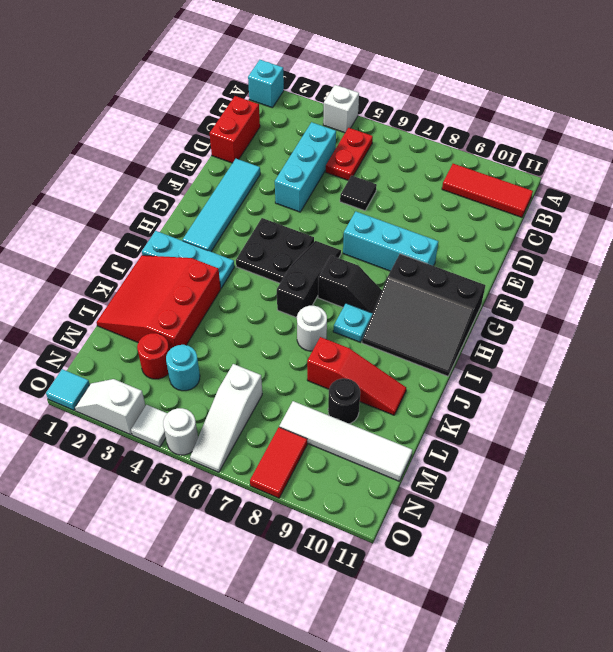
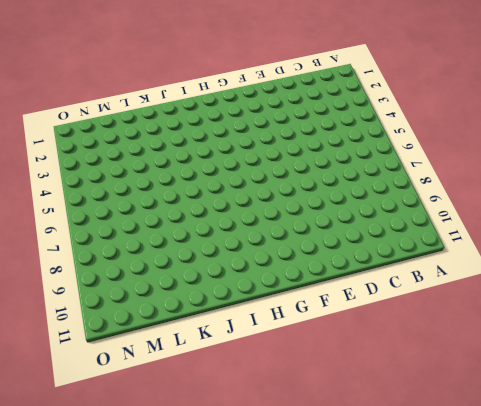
none -> cyan 1x1 brick [248,60,284,108]
none -> white 1x1 brick [323,85,359,133]
none -> red 1x2 plate [326,128,373,180]

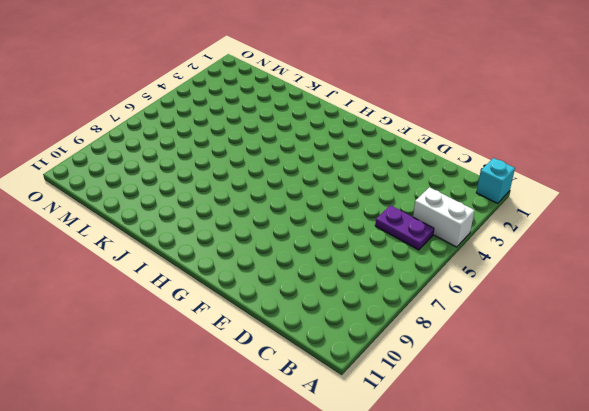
white 1x2 brick [413,187,474,247] -> white 1x1 brick [323,85,359,133]
purple 1x2 plate [375,205,434,250] -> red 1x2 plate [326,128,373,180]
none -> red 1x3 tile [442,164,533,217]
none -> red 1x2 brick [210,96,260,163]
none -> cyan 1x3 brick [275,122,336,212]

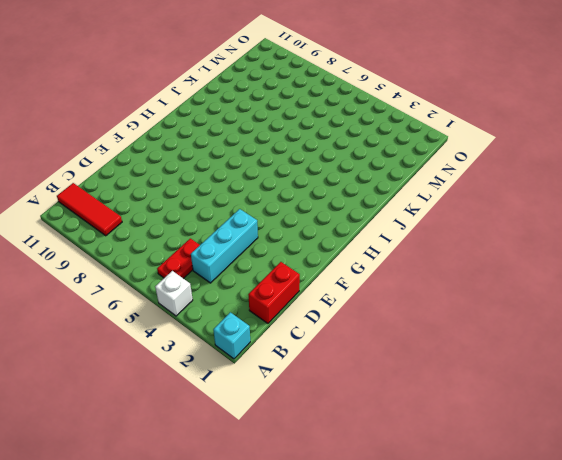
none -> black 1x1 tile [340,176,377,211]
none -> cyan 1x4 tile [183,159,260,252]
none -> cyan 1x3 brick [343,212,438,271]

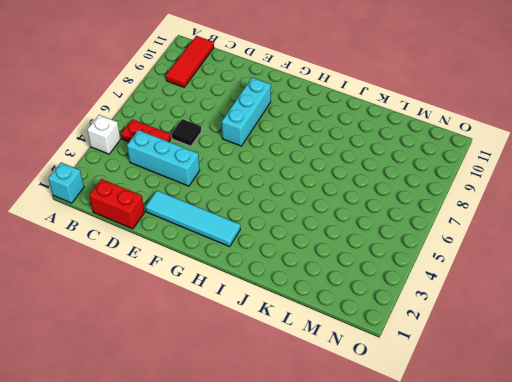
none -> black 2x2 plate [236,218,314,283]
none -> black 1x3 slope [277,241,341,318]
none -> black 3x3 slope [362,254,485,376]

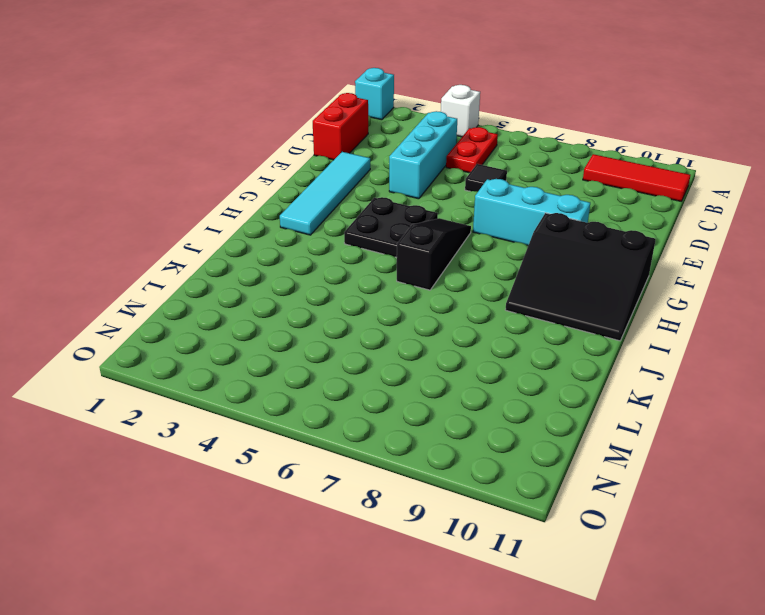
none -> black 1x2 slope [318,255,382,313]
none -> cyan 1x3 plate [142,231,234,288]
none -> cyan 1x1 plate [333,303,373,342]

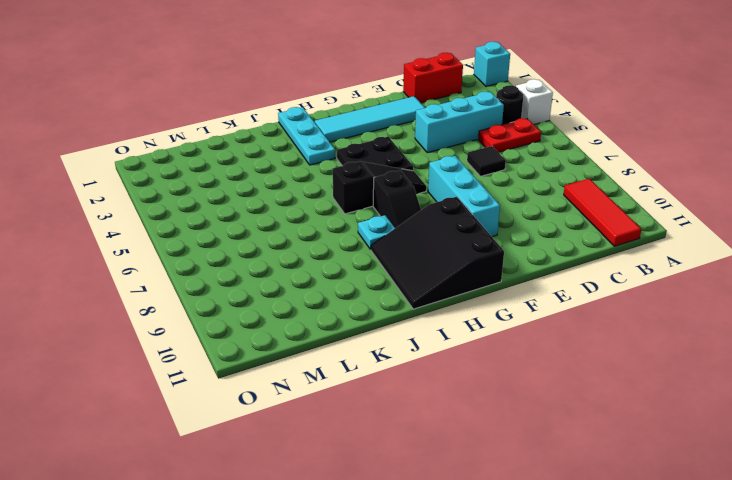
black 1x1 round brick [496,85,523,125] -> black 1x1 round brick moved to [328,378,360,424]
none -> red 3x3 slope [97,255,221,350]
none -> white 1x1 round brick [297,306,327,351]
none -> red 1x3 slope [307,337,406,415]

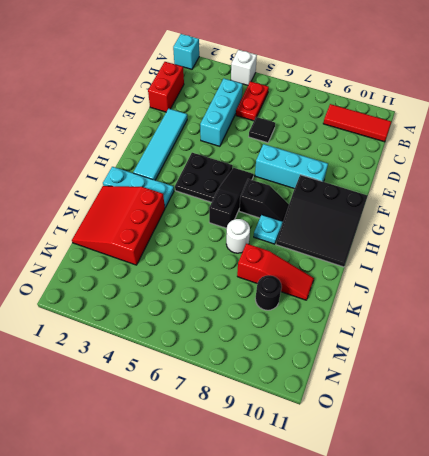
none -> red 1x1 round brick [137,333,169,379]
none -> cyan 1x1 round brick [166,345,200,391]
none -> white 1x3 slope [190,364,262,472]

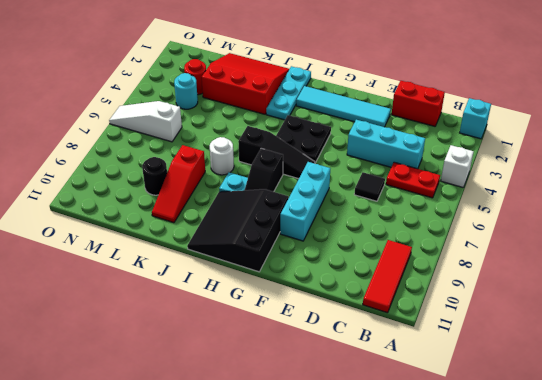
none -> white 1x4 tile [279,401,412,481]
none -> red 1x2 tile [250,427,307,498]
none -> cyan 1x1 tile [46,369,90,410]

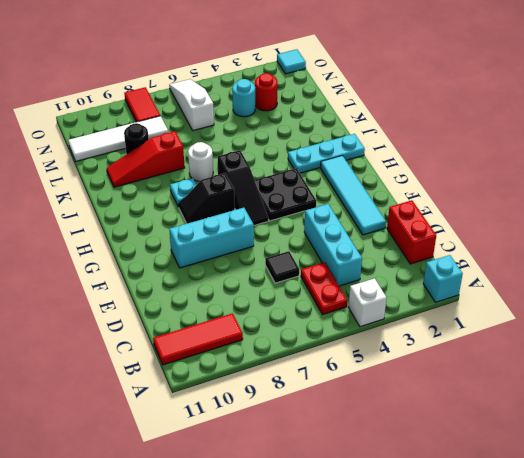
none -> black 3x3 slope [362,254,485,376]
none -> red 3x3 slope [97,255,221,350]
none -> white 1x2 slope [75,379,145,435]

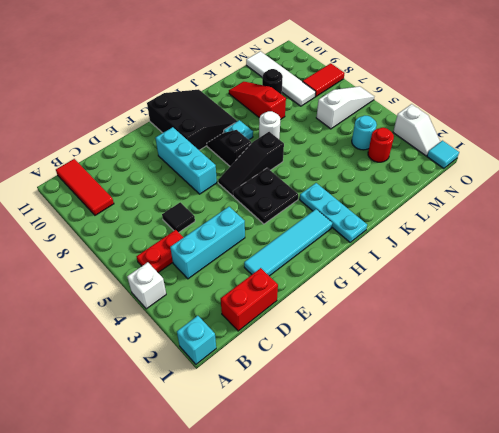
none -> red 3x3 slope [97,255,221,350]
none -> white 1x1 tile [131,405,167,447]
none -> white 1x1 round brick [163,408,198,455]

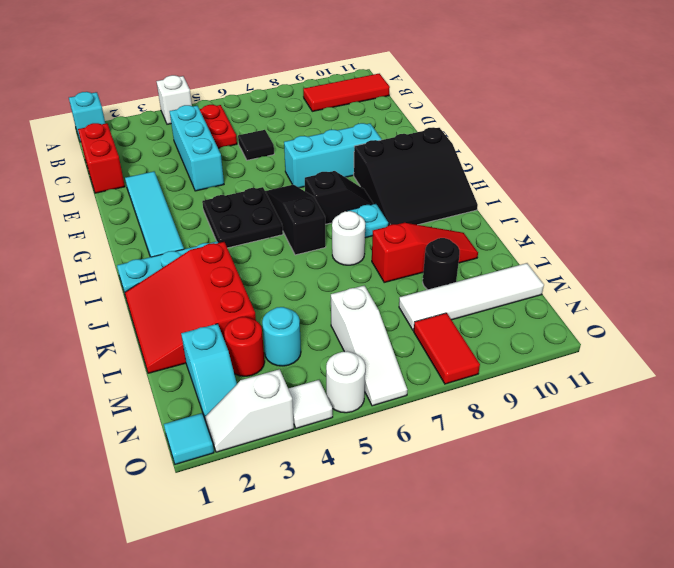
cyan 1x2 slope [181,324,237,421] -> none

